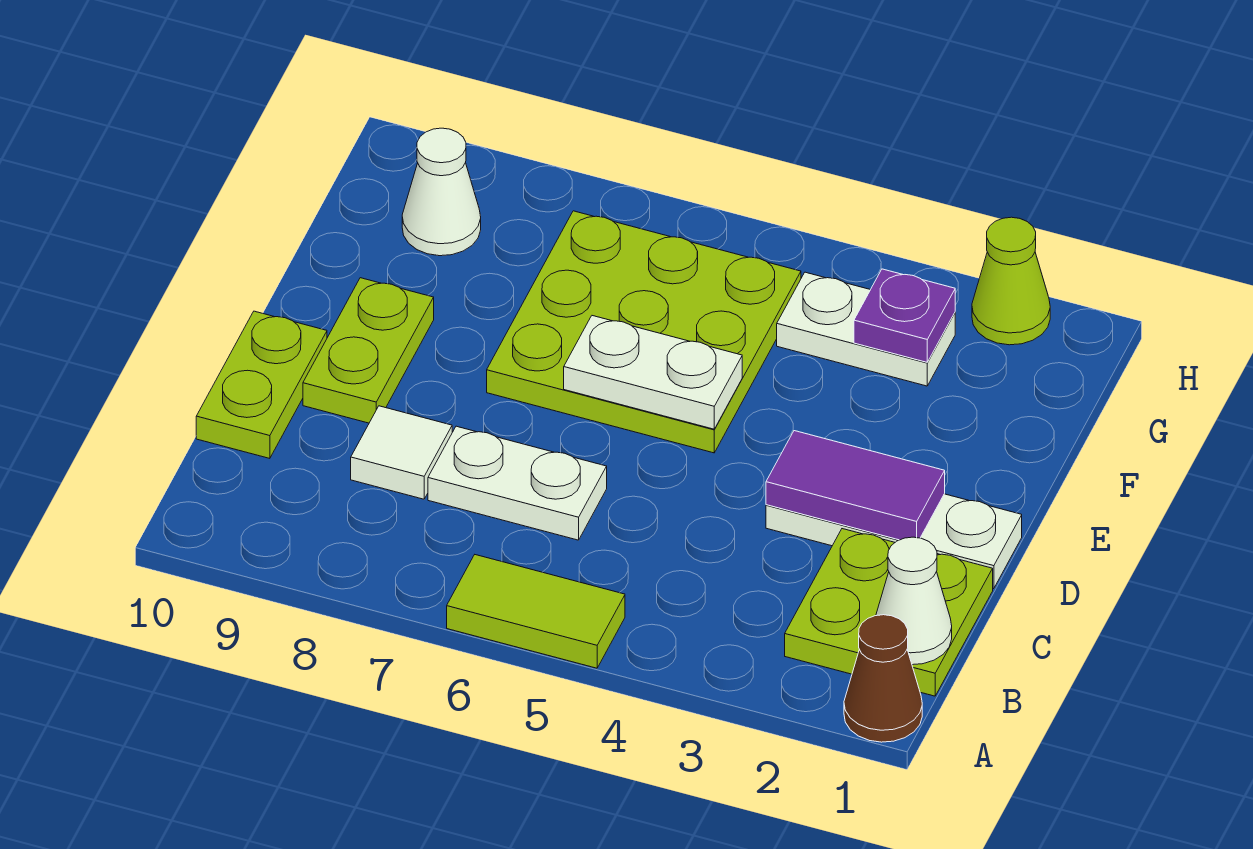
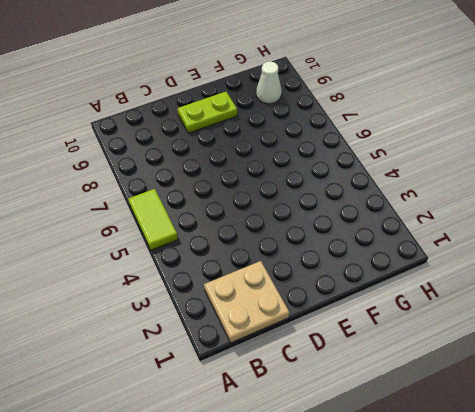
tan 2x2 plate [204,261,289,343] -> lime 2x2 plate [785,529,993,696]
none -> brown 1x1 cone [844,615,922,742]
none -> white 1x2 plate [428,426,607,540]
none -> white 1x1 tile [351,406,452,499]

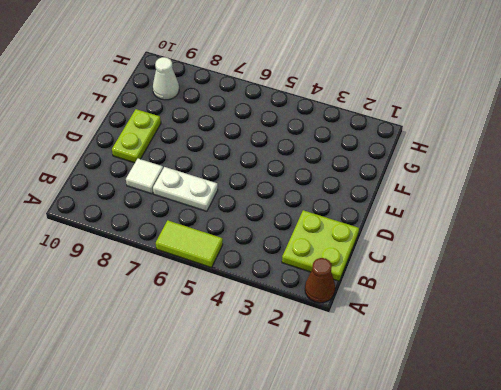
none -> lime 1x2 plate [196,311,327,458]
none -> white 1x3 plate [766,494,1022,589]
none -> lime 3x3 plate [487,211,801,453]

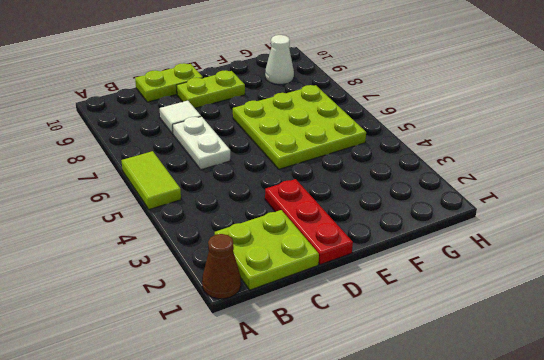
red 1x3 plate [265,179,353,265] -> white 1x3 plate [766,494,1022,589]
none -> white 1x2 plate [777,272,955,386]
none -> lime 1x1 cone [972,217,1050,345]
none -> white 1x1 cone [876,537,952,665]

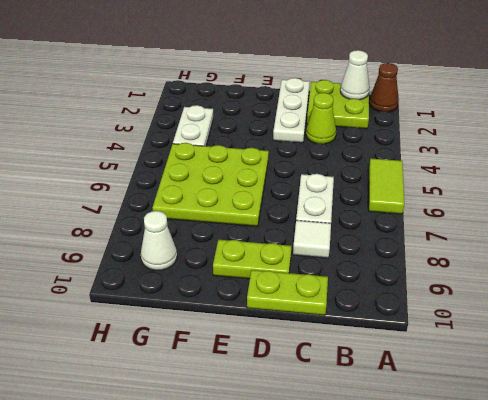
lime 1x1 cone [306,93,336,144] -> lime 1x1 cone moved to [972,217,1050,345]
none -> purple 1x2 tile [766,431,945,540]
none -> white 1x2 plate [564,316,742,429]
none -> purple 1x1 plate [854,269,955,362]

